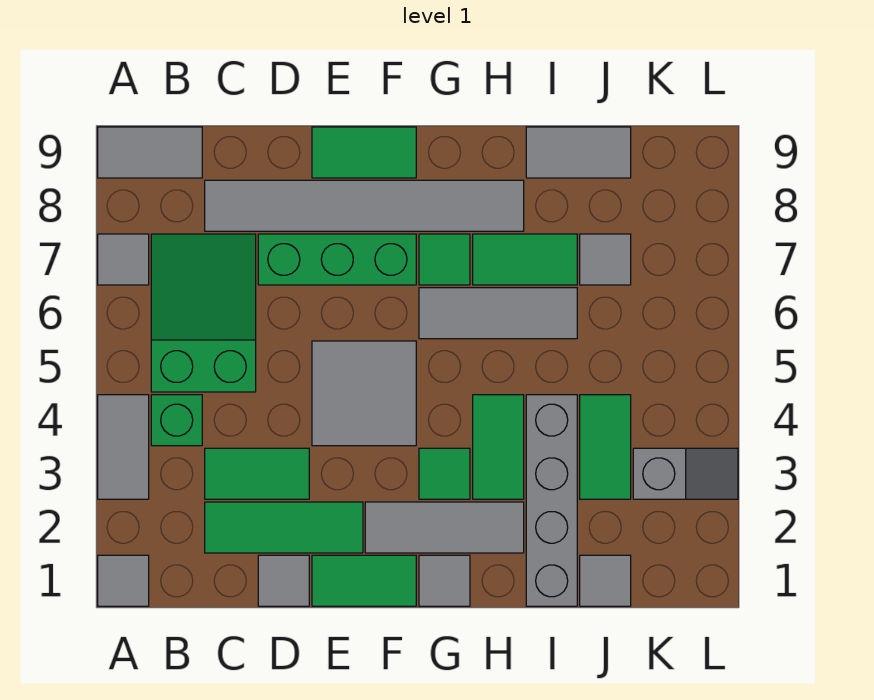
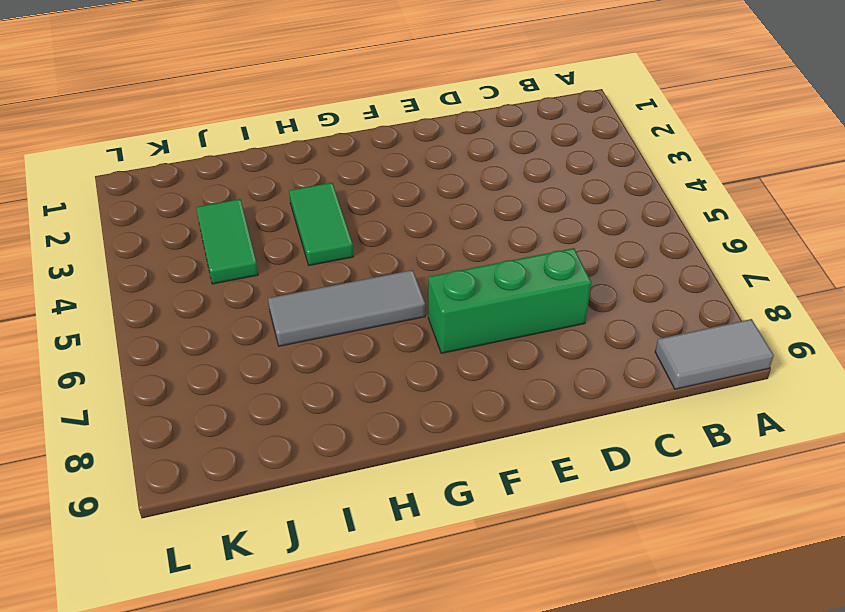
none -> grey 1x1 tile [98,555,149,606]
none -> grey 1x2 tile [98,395,149,499]
none -> grey 1x1 tile [98,234,149,285]

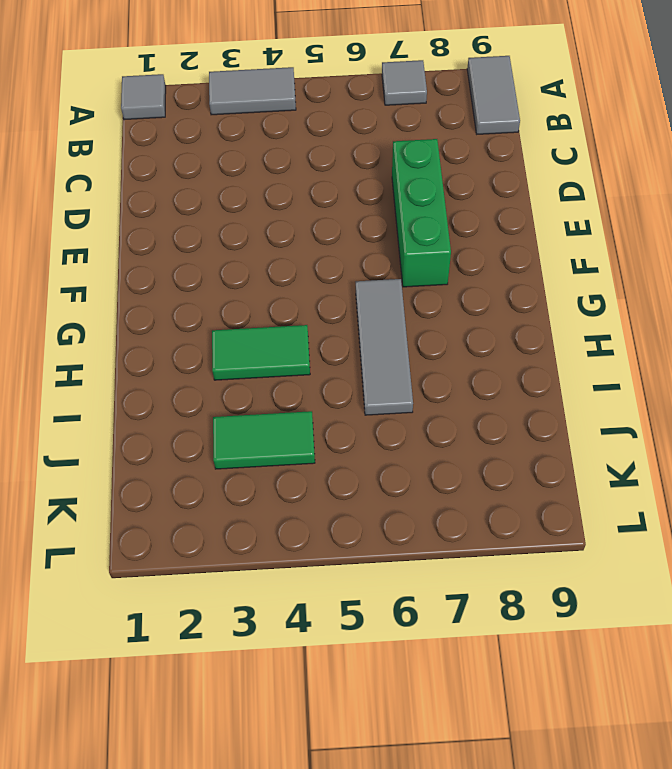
none -> green 1x1 brick [151,395,202,446]
none -> green 2x3 slope [151,234,256,392]
none -> green 1x3 tile [205,502,363,553]

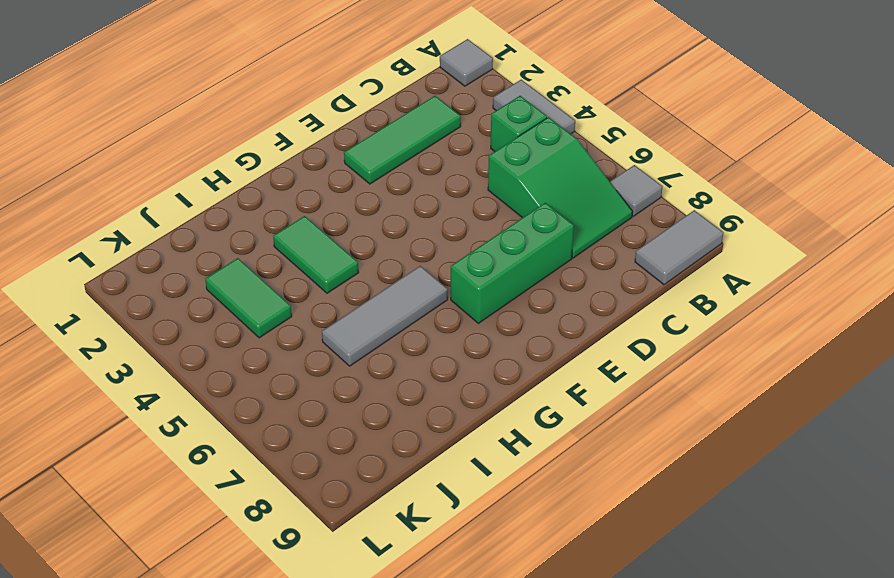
none -> green 1x2 tile [205,448,309,499]
none -> grey 1x6 tile [205,180,524,231]
none -> grey 1x1 tile [258,555,309,606]

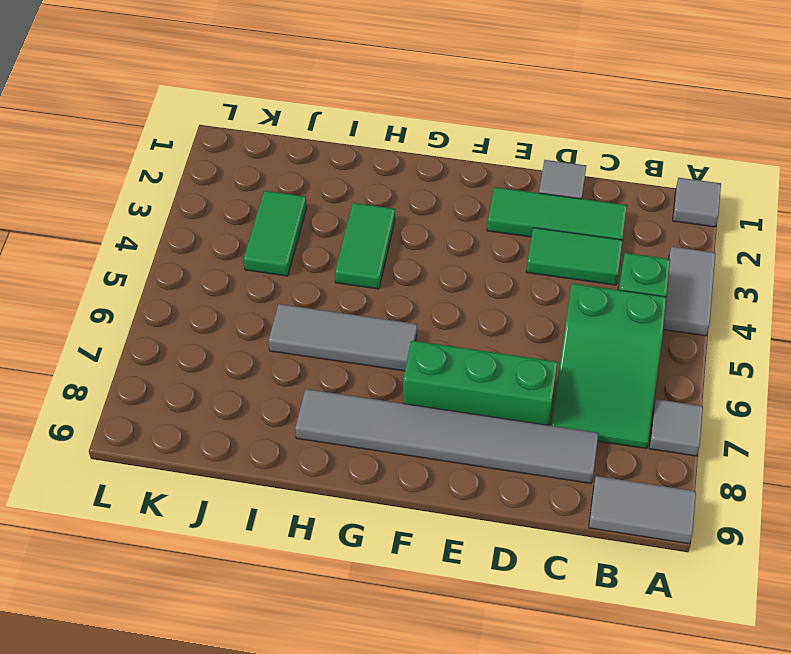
none -> green 1x2 tile [312,555,416,606]
none -> grey 2x2 tile [312,341,416,446]
none -> green 1x2 tile [312,127,416,178]

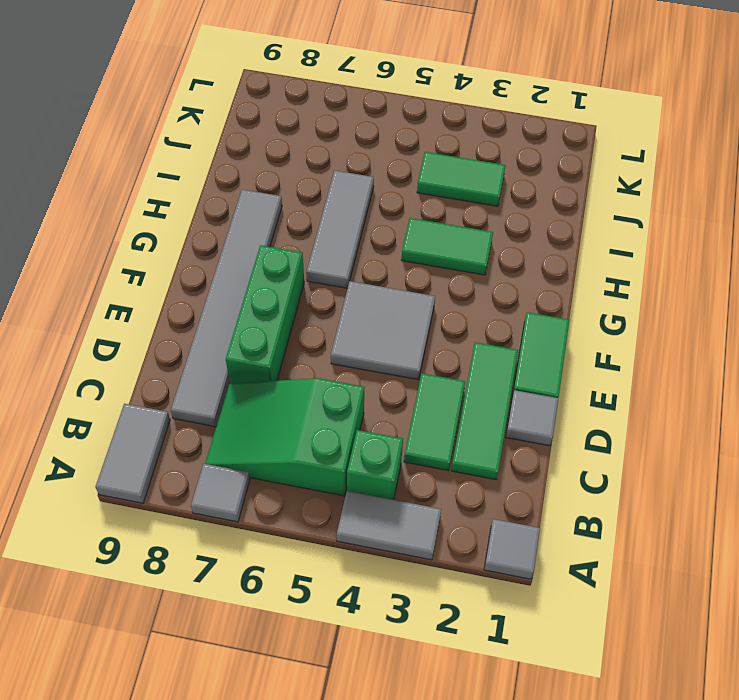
none -> green 1x2 tile [312,127,416,178]
none -> grey 1x3 tile [365,502,524,553]
none -> grey 1x1 tile [419,555,470,606]

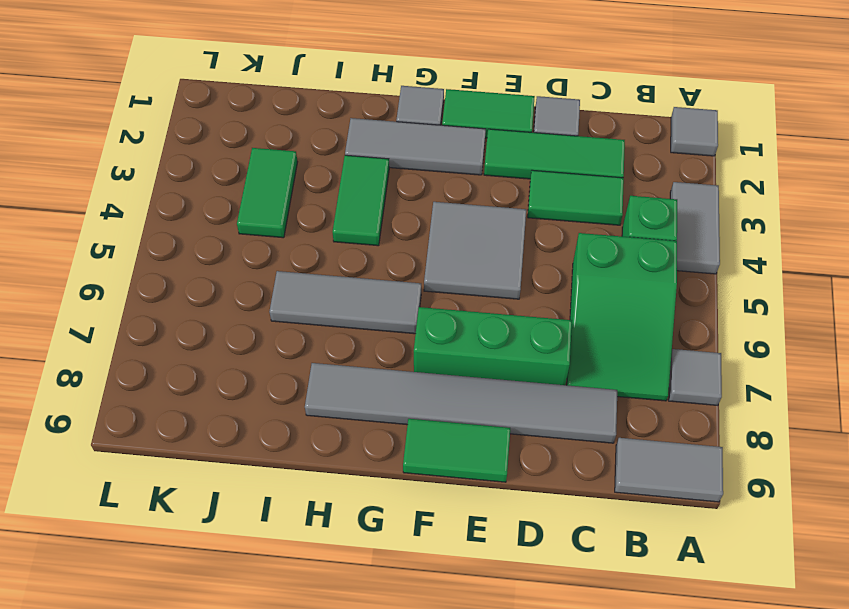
none -> green 1x1 tile [419,448,470,499]
none -> green 1x1 tile [419,234,470,285]
none -> green 1x2 tile [473,234,577,285]

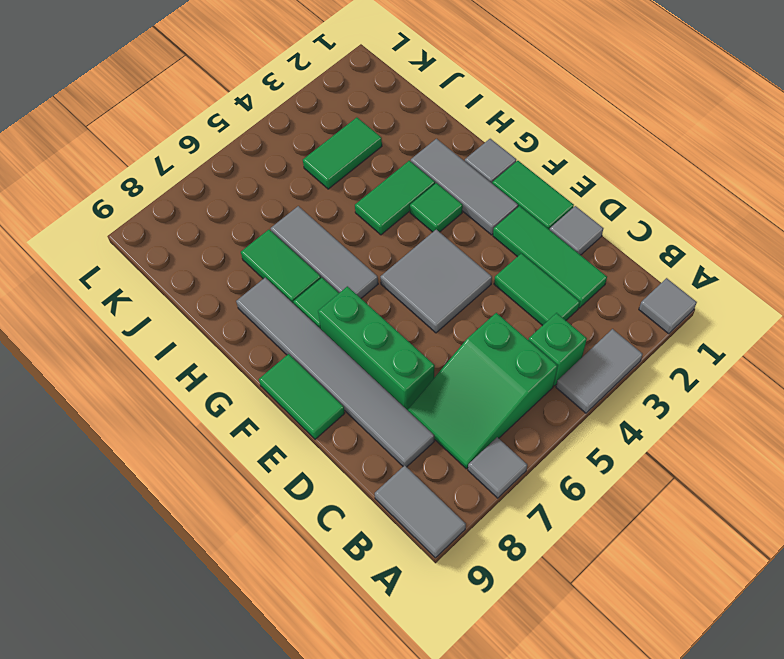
none -> grey 1x4 brick [526,395,577,606]
none -> grey 1x2 tile [526,127,631,178]
none -> grey 1x1 tile [580,555,631,606]

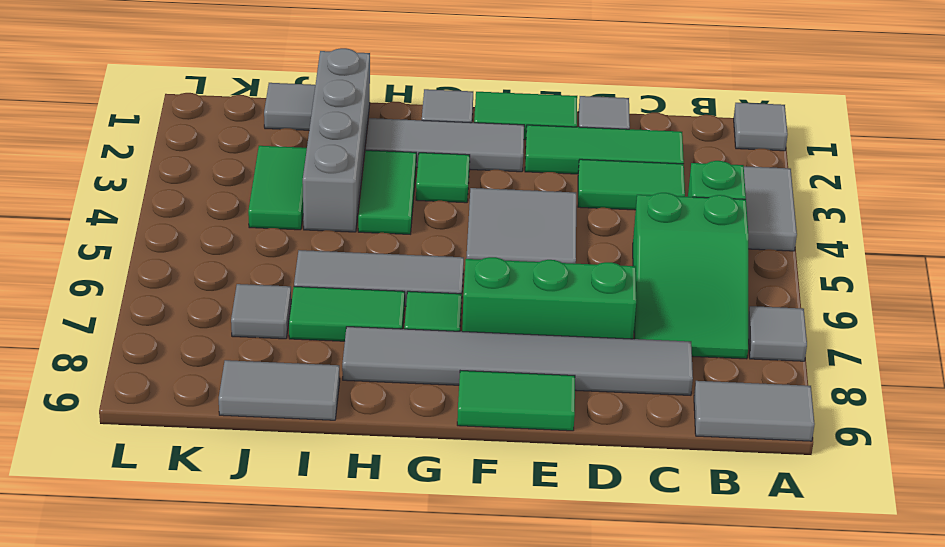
none -> grey 1x2 slope [633,448,738,499]

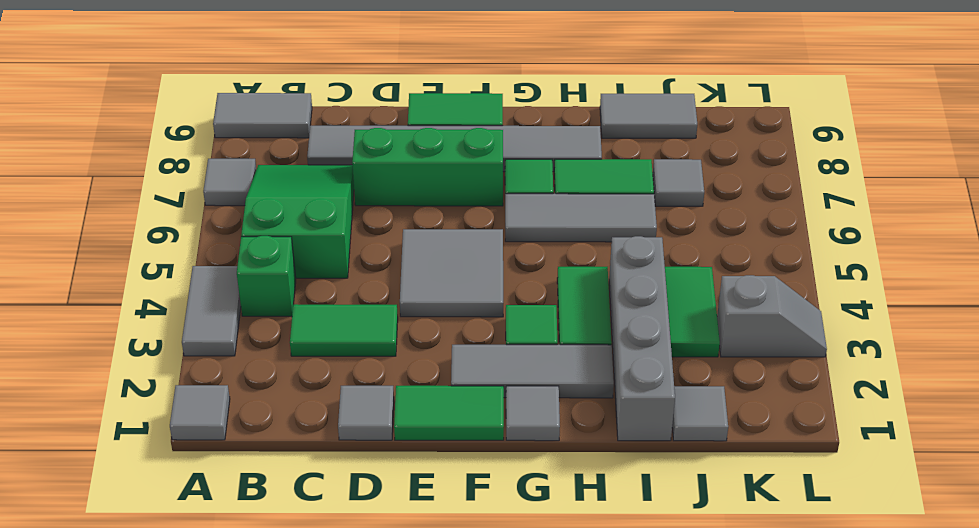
none -> green 1x3 tile [205,502,363,553]

